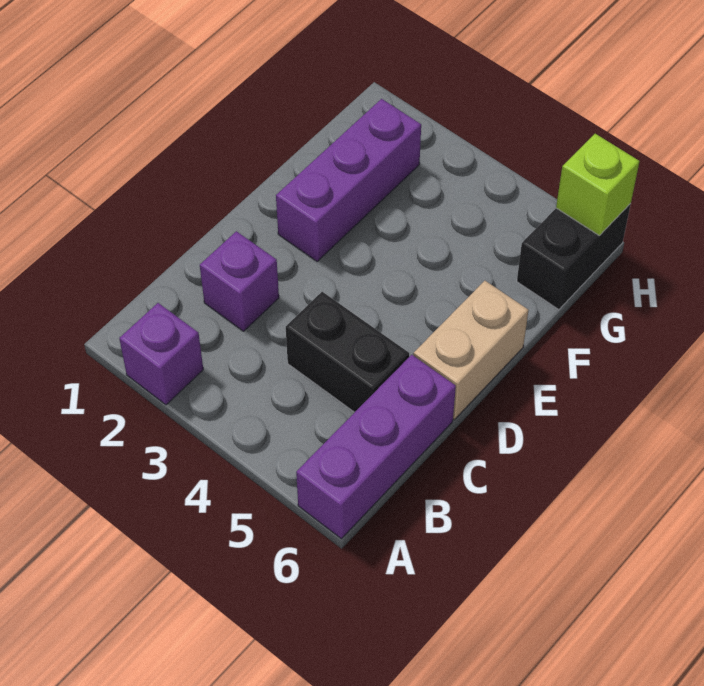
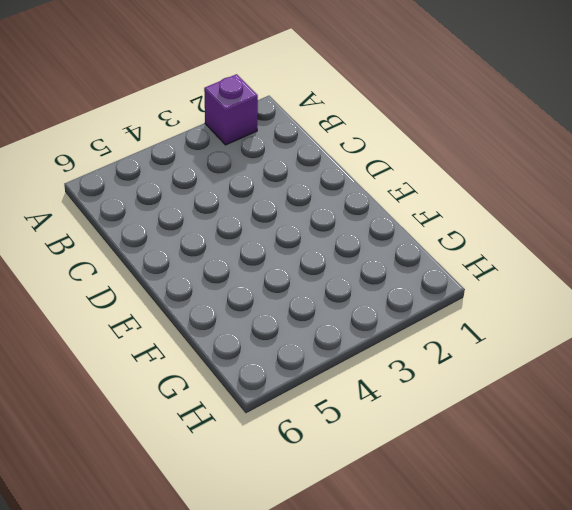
none -> purple 1x3 brick [296,355,456,539]
none -> purple 1x1 brick [200,231,279,331]

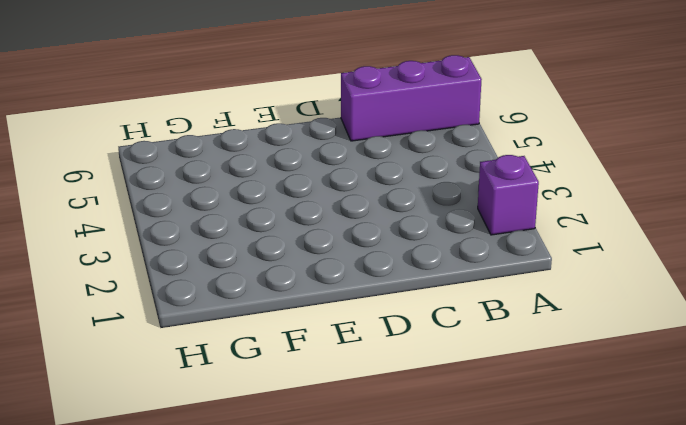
none -> purple 1x1 brick [200,231,279,331]
none -> black 1x2 brick [286,292,409,412]

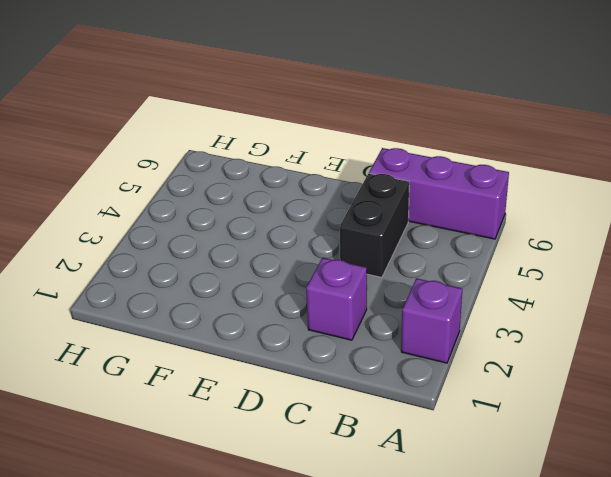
none -> tan 1x2 brick [413,281,529,420]
none -> purple 1x3 brick [276,99,421,261]

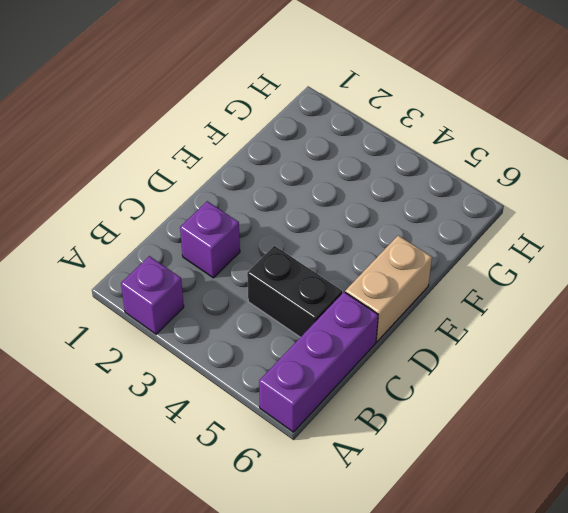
none -> purple 1x3 brick [276,99,421,261]
none -> black 1x2 brick [517,204,631,310]

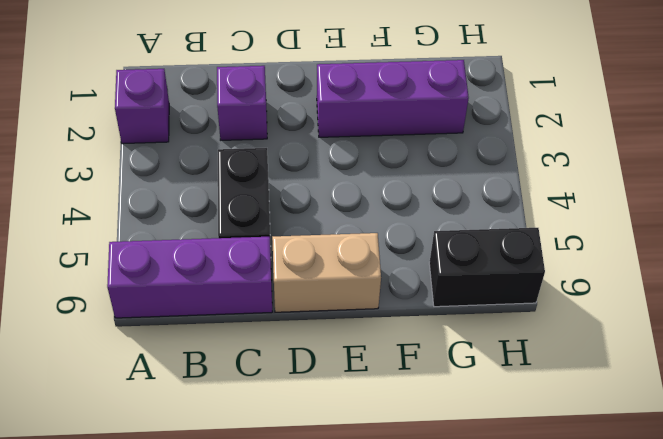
none -> lime 1x1 brick [556,134,640,236]

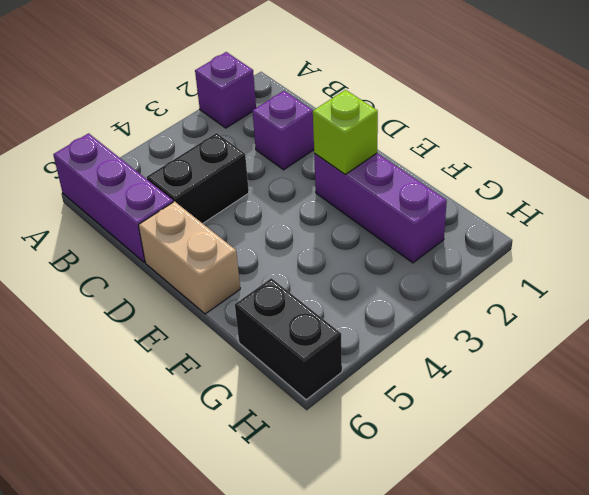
lime 1x1 brick [313,90,378,174] -> lime 1x1 brick moved to [556,134,640,236]

